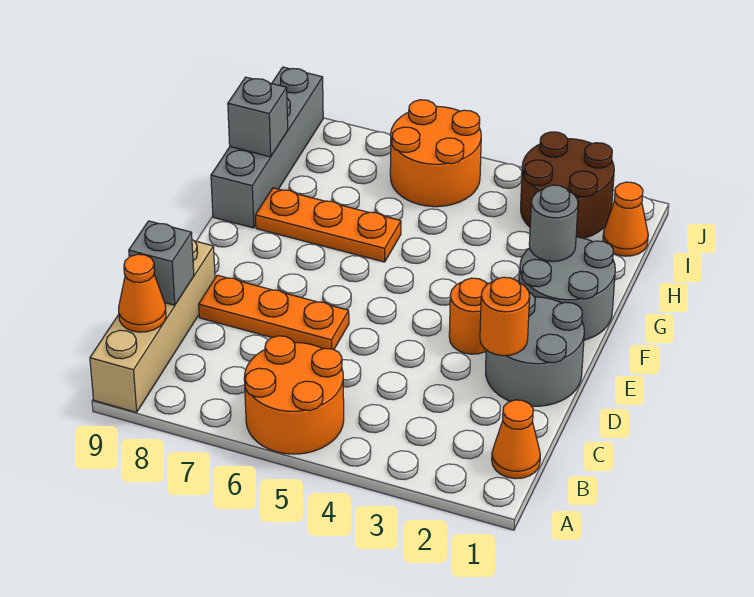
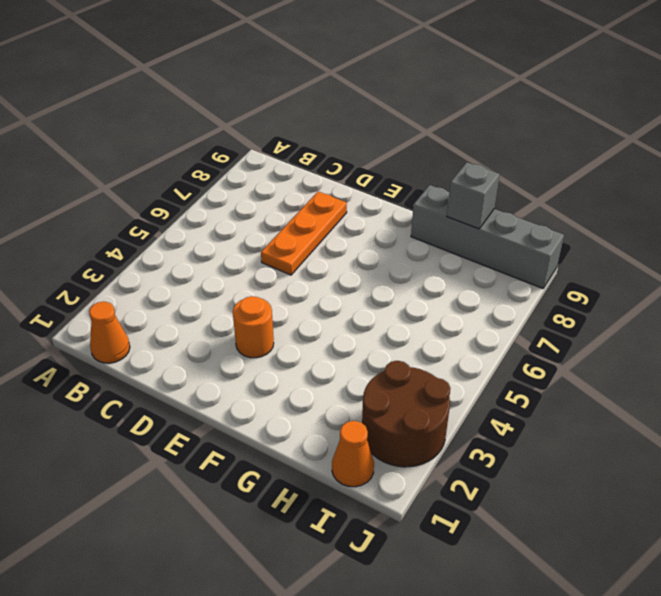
none -> orange 2x2 round brick [244,336,344,454]
none -> tan 1x4 brick [90,240,215,412]
none -> grey 2x2 round brick [486,293,584,406]

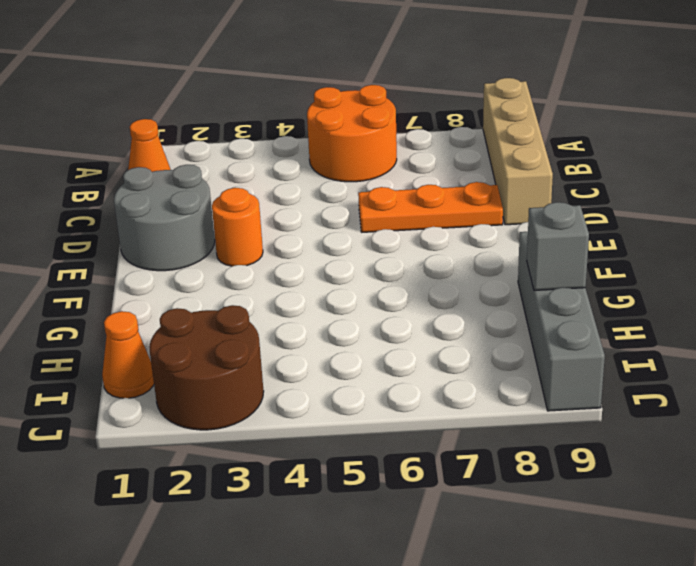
none -> grey 2x2 round brick [519,237,615,340]
none -> orange 1x3 plate [255,188,401,262]
none -> orange 2x2 round brick [390,100,481,207]

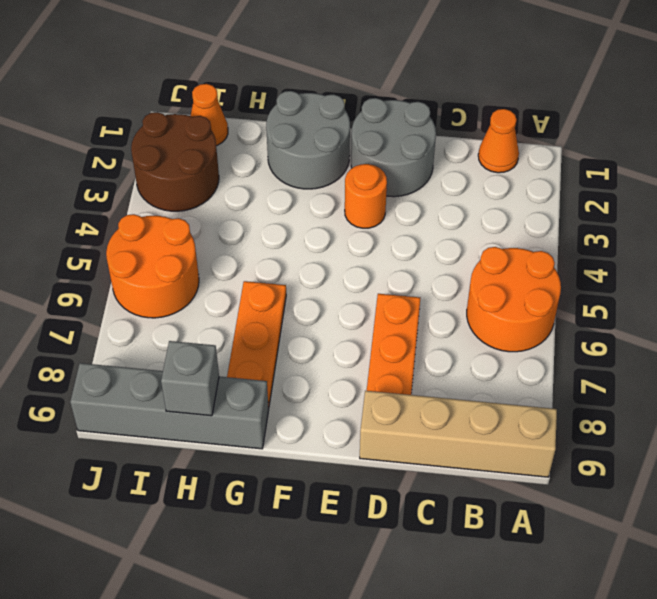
none -> orange 1x1 cone [119,254,166,332]
none -> grey 1x1 brick [129,221,194,305]
none -> orange 1x1 round brick [480,277,530,356]

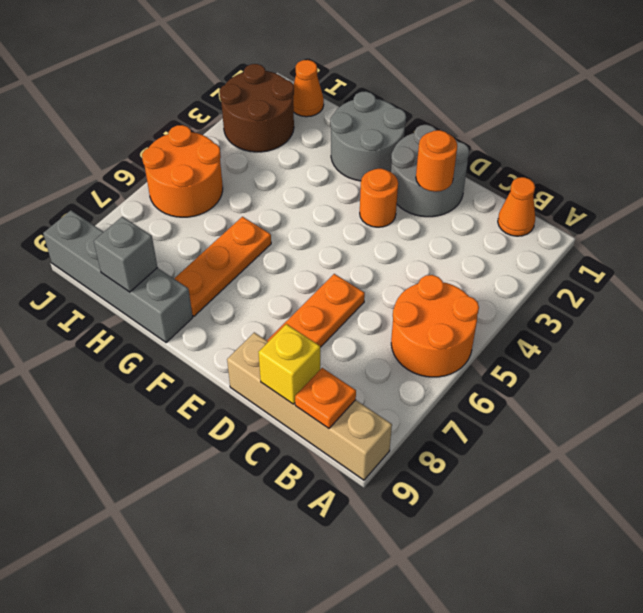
orange 1x1 plate [295,368,356,428] -> orange 1x1 cone [119,254,166,332]
yellow 1x1 brick [258,324,320,404] -> grey 1x1 brick [129,221,194,305]
none -> grey 1x1 round brick [529,185,578,261]

